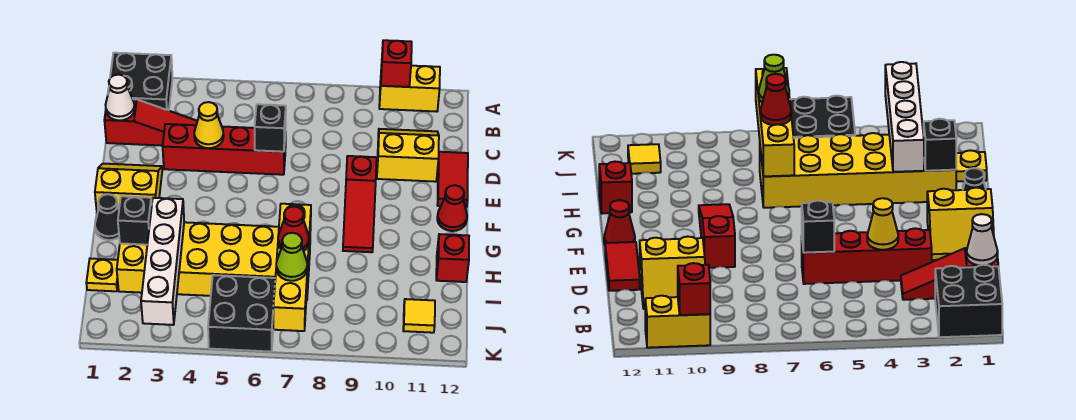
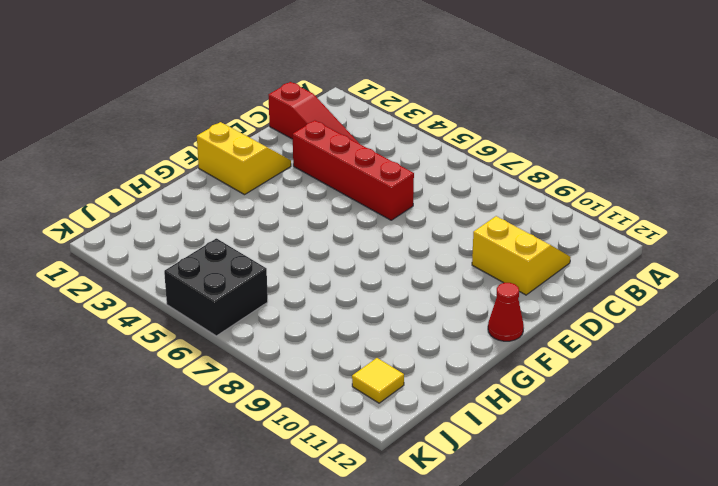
none -> black 2x2 brick [108,53,173,111]
none -> yellow 1x2 brick [379,66,440,112]
none -> red 1x2 tile [438,152,468,207]

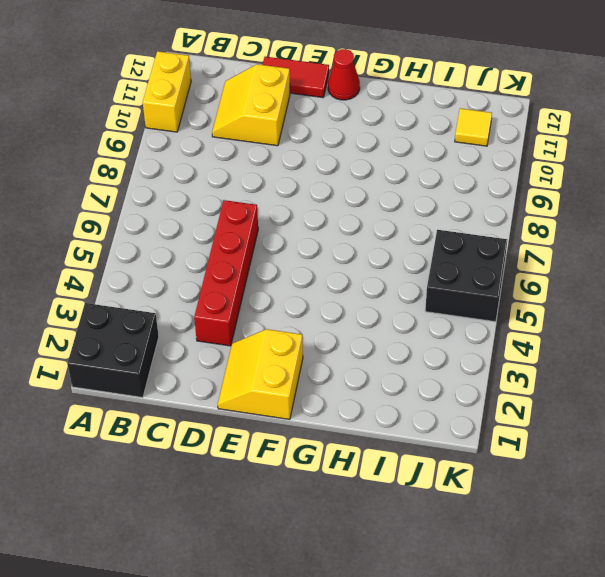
none -> red 1x3 slope [104,99,197,146]
none -> red 1x3 slope [343,156,377,252]
none -> black 1x1 cone [95,194,119,240]

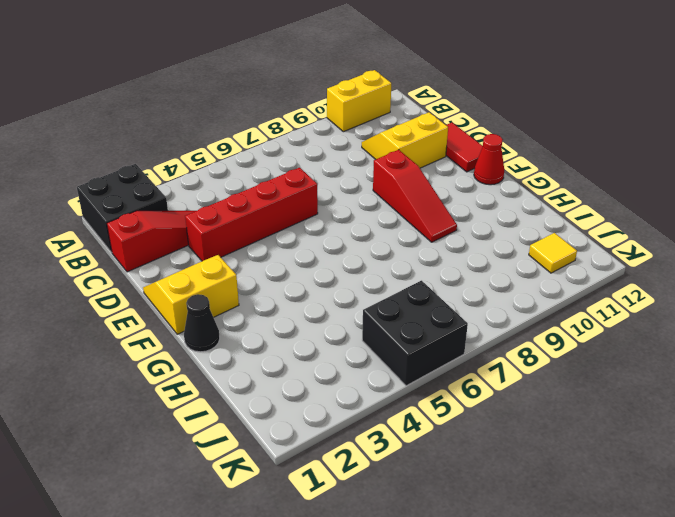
none -> yellow 2x6 brick [117,222,311,300]
none -> red 1x1 brick [436,234,469,282]
none -> yellow 1x1 plate [86,259,118,291]

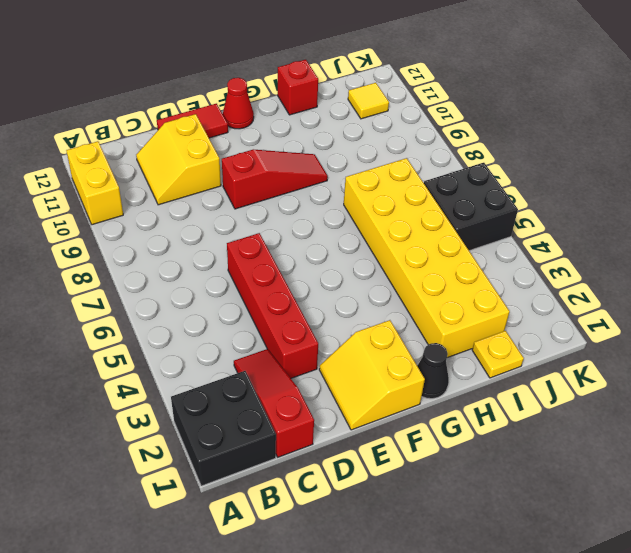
none -> red 1x1 brick [381,40,412,87]
none -> white 1x1 cone [106,75,135,121]
none -> yellow 1x1 cone [194,102,224,148]

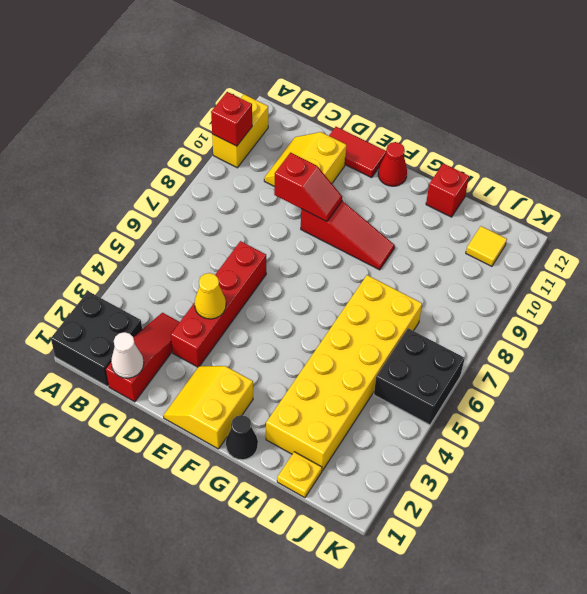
red 1x2 slope [274,153,342,222] -> none
none -> black 1x1 brick [255,104,286,152]
none -> black 1x1 brick [118,196,152,245]
none -> white 1x4 brick [141,198,184,325]

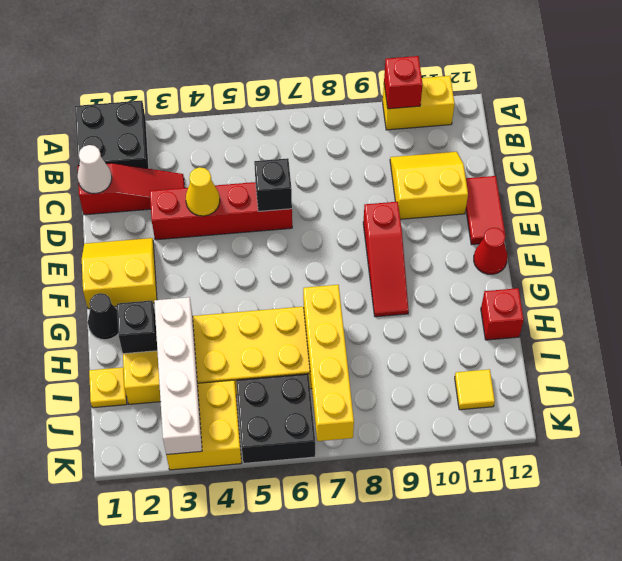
yellow 2x2 brick [166,380,241,470] -> none
none -> red 1x1 cone [278,206,309,251]
none -> lime 1x1 cone [276,233,307,281]

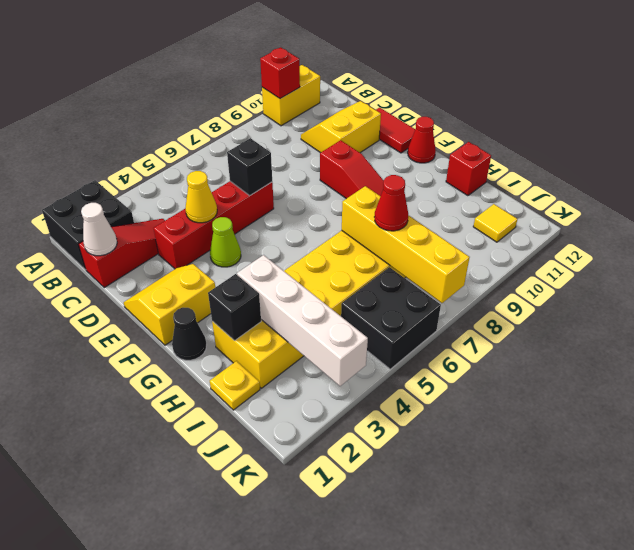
lime 1x1 cone [210,217,241,267] -> lime 1x1 cone moved to [276,233,307,281]

